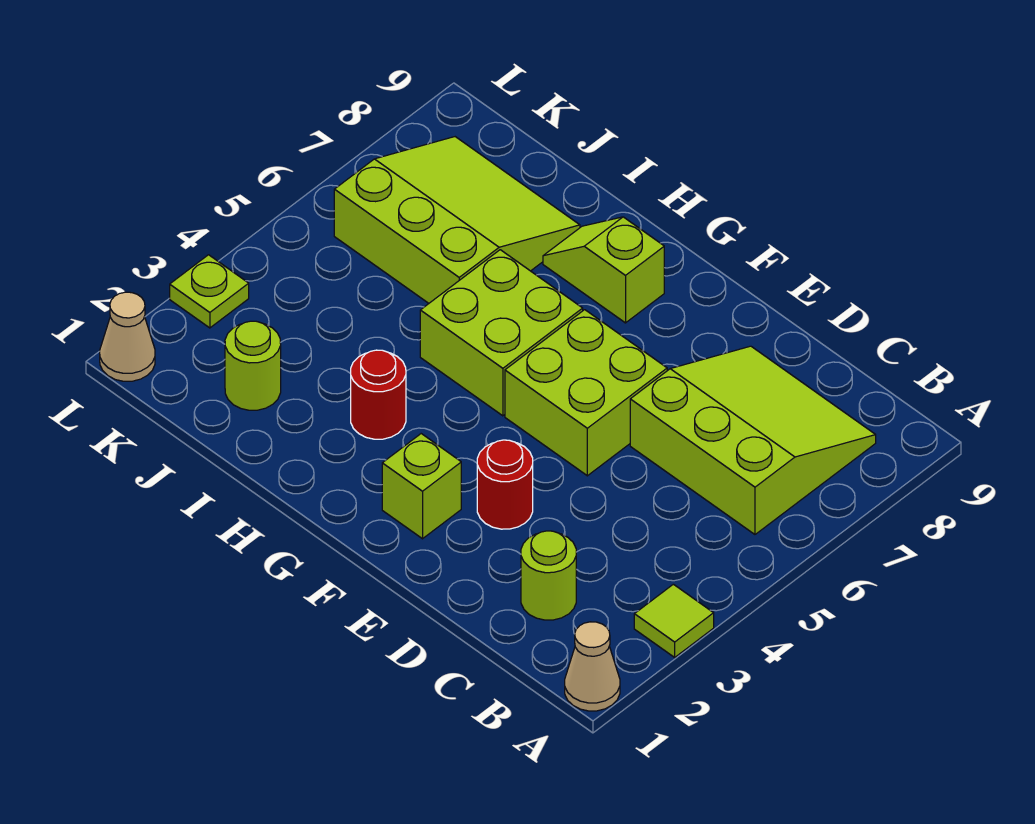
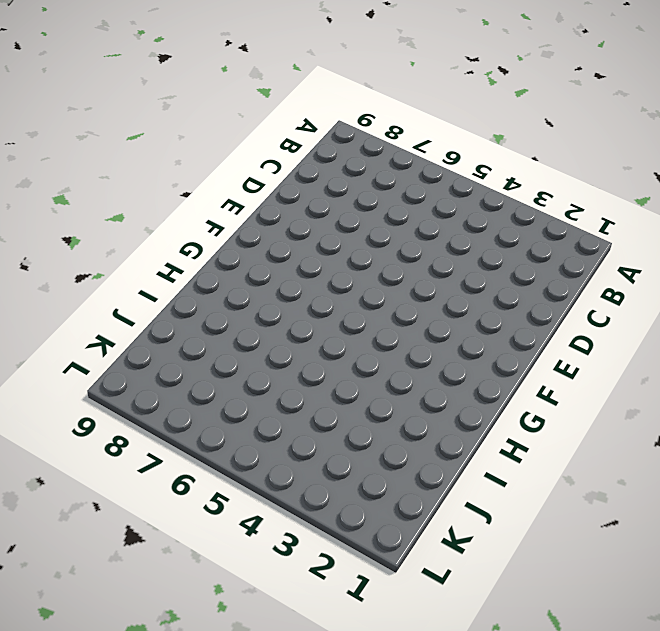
none -> tan 1x1 cone [565,622,620,711]
none -> lime 1x1 tile [634,584,714,657]
none -> lime 3x3 slope [630,346,876,534]

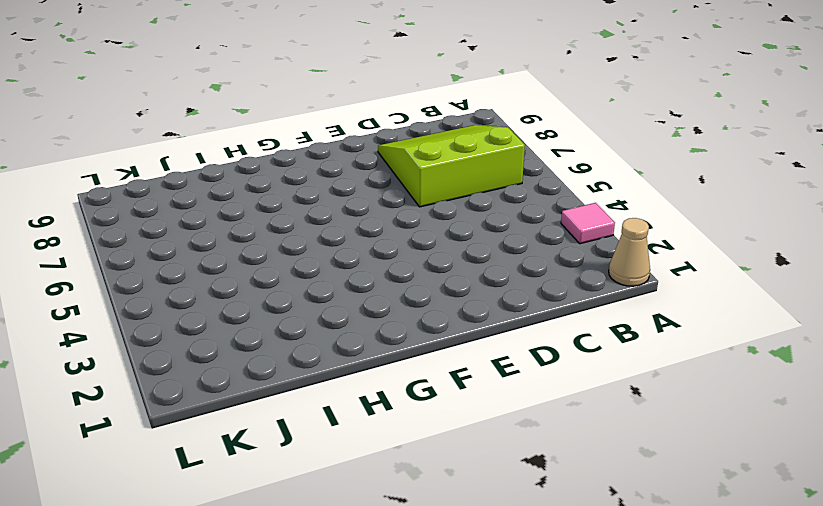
pink 1x1 tile [561,203,615,244] -> lime 1x1 tile [634,584,714,657]
none -> lime 1x1 round brick [521,531,576,620]
none -> red 1x1 round brick [477,440,533,529]
none -> lime 2x2 brick [505,310,667,476]

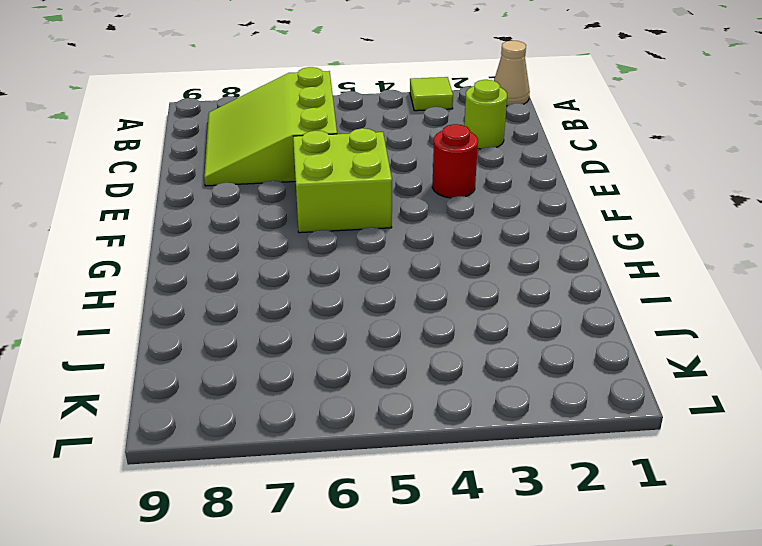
none -> lime 1x1 brick [382,434,461,539]
none -> lime 2x2 brick [420,250,583,416]
none -> lime 1x2 slope [543,217,664,323]

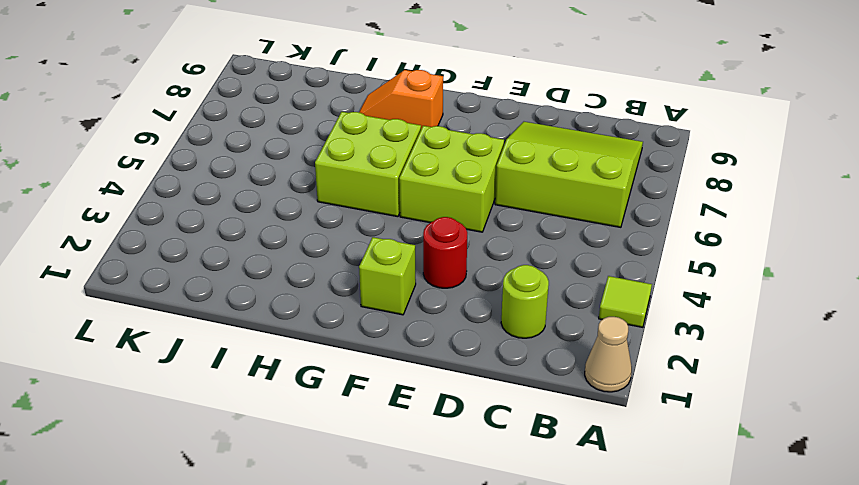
orange 1x2 slope [359,70,443,129] -> lime 1x2 slope [543,217,664,323]
none -> red 1x1 round brick [351,350,406,439]
none -> lime 3x3 slope [334,137,580,303]
none -> lime 1x1 round brick [225,321,281,410]

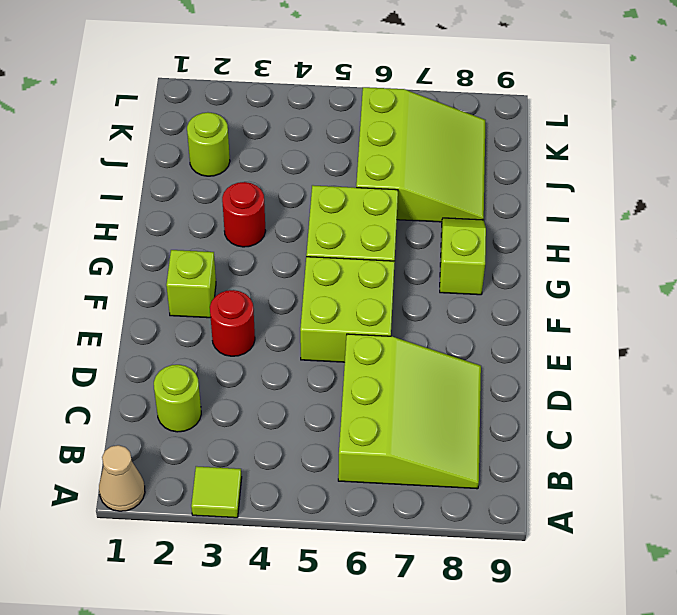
none -> tan 1x1 cone [100,292,155,381]
none -> lime 1x1 plate [170,255,249,328]

